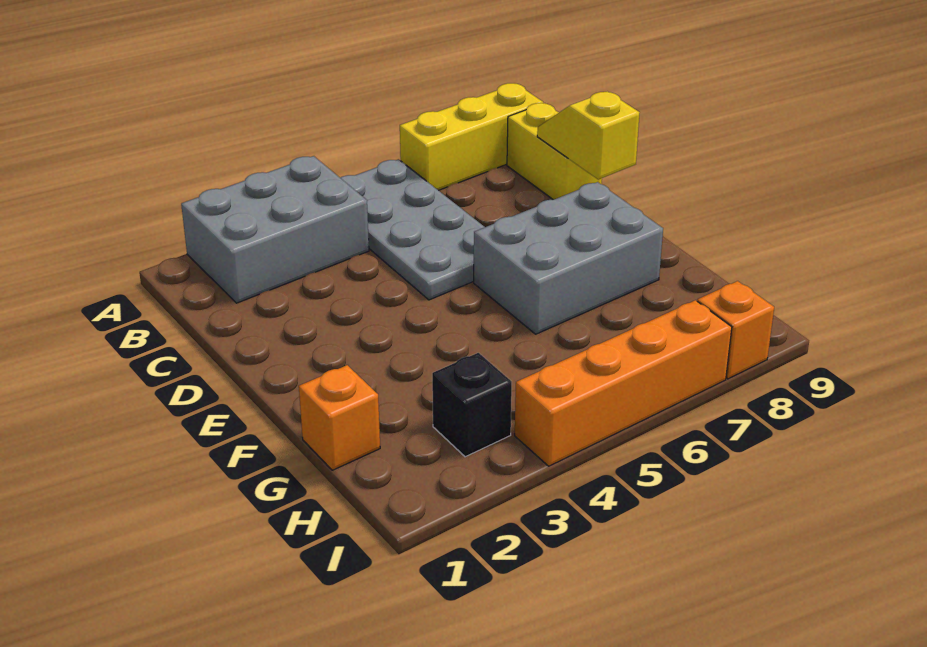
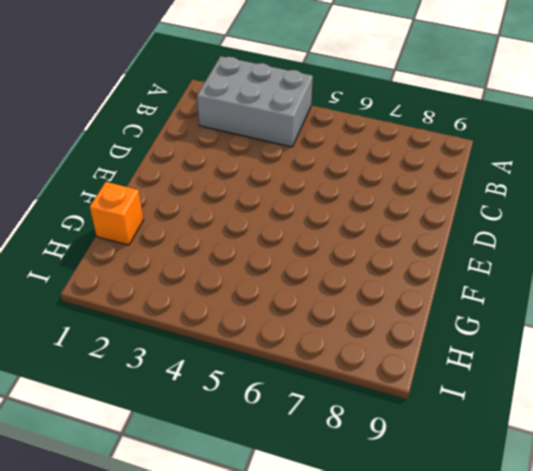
none -> grey 2x4 plate [340,159,484,300]
none -> yellow 1x3 brick [400,83,543,190]

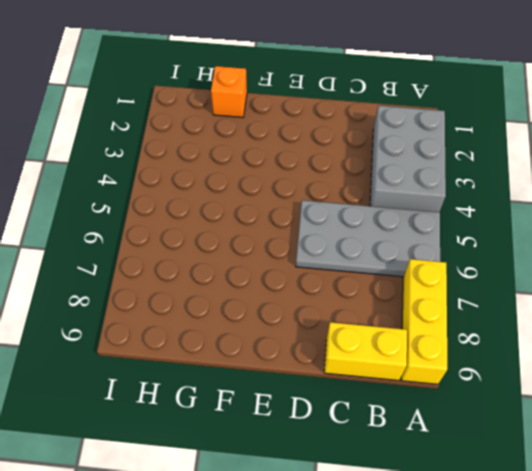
none -> grey 2x3 brick [474,182,663,334]
none -> black 1x1 brick [432,353,512,457]

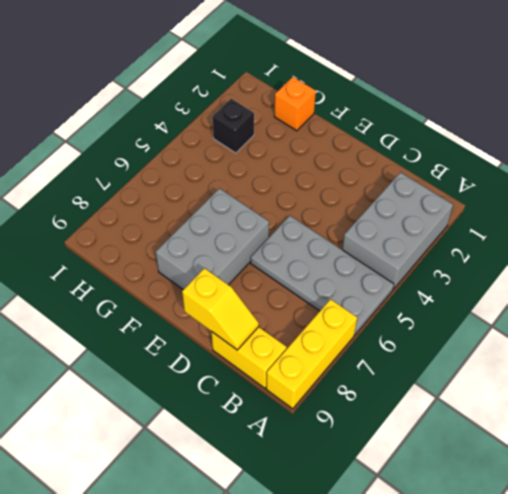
none -> orange 1x4 brick [515,300,732,466]
none -> orange 1x1 brick [697,281,774,379]

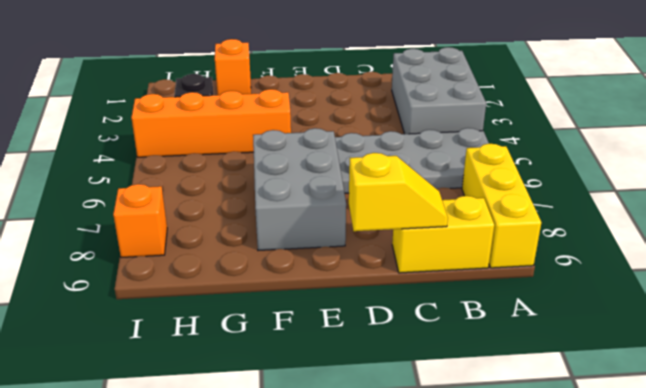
orange 1x4 brick [131,89,291,157] -> orange 1x4 brick turned to [515,300,732,466]

